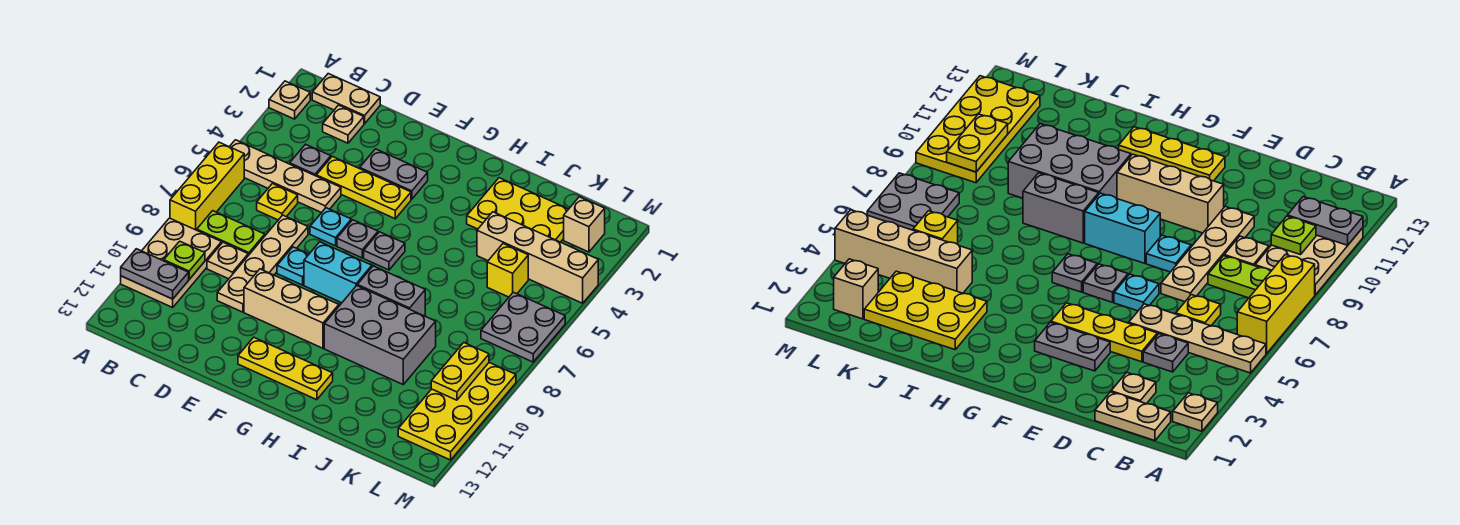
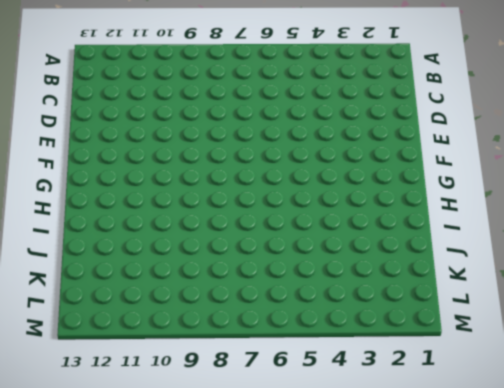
none -> tan 1x1 plate [269,81,310,119]
none -> tan 1x4 plate [230,140,341,213]
none -> yellow 1x3 brick [170,142,244,230]
none -> tan 2x3 plate [121,218,222,307]

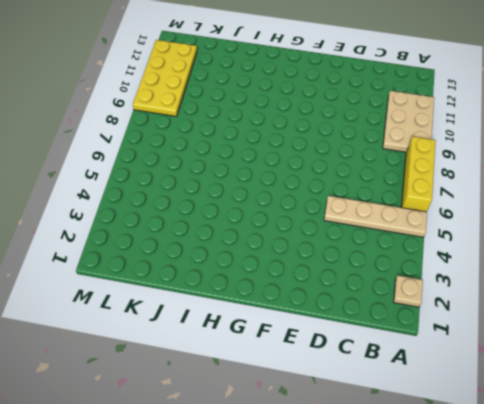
none -> tan 1x2 plate [312,74,380,124]
none -> lime 1x2 plate [197,211,265,255]
none -> tan 1x1 plate [323,105,364,143]
none -> grey 1x1 plate [290,144,331,176]

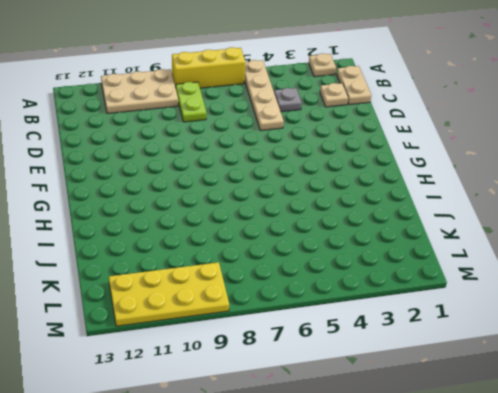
none -> yellow 1x1 plate [257,184,298,220]
none -> tan 1x1 plate [207,242,248,279]
none -> yellow 1x3 plate [316,156,411,219]
none -> tan 1x4 plate [217,215,308,312]

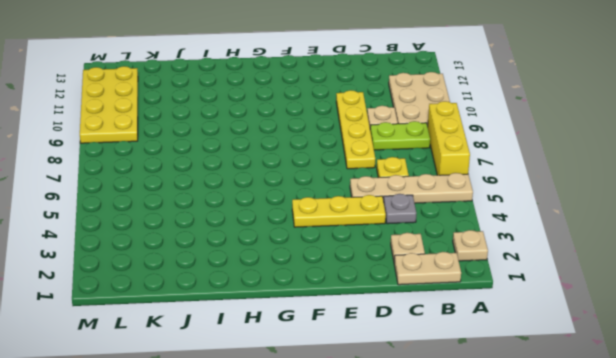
yellow 1x4 plate [336,90,375,169] -> tan 1x4 plate [217,215,308,312]
none -> grey 1x2 plate [360,149,428,199]
none -> cyan 1x1 plate [310,208,351,246]
none -> cyan 1x1 plate [277,247,309,285]
none -> tan 1x3 brick [244,269,339,348]

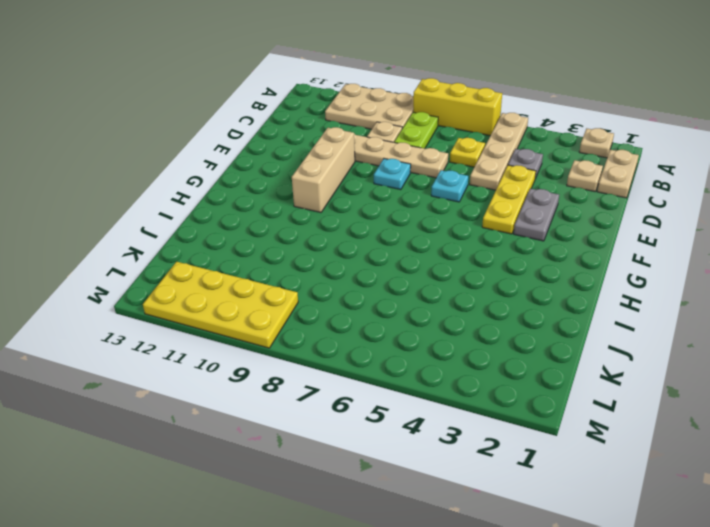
none -> grey 1x1 plate [337,220,378,258]
none -> cyan 1x2 brick [304,242,372,303]
none -> yellow 1x3 plate [238,337,333,400]
none -> grey 1x1 plate [364,232,405,270]

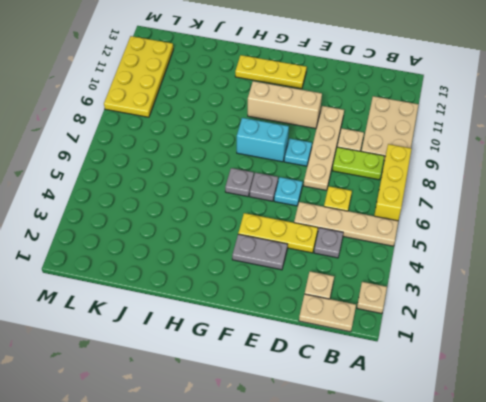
none -> grey 1x2 brick [357,266,425,316]
none -> grey 2x3 brick [324,286,436,384]
none -> yellow 2x3 plate [467,178,568,242]
none -> tan 1x4 brick [477,212,598,303]

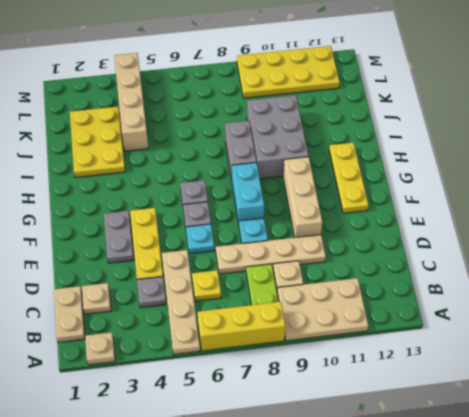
none -> yellow 1x1 brick [487,244,528,297]
none -> tan 1x1 brick [564,197,605,252]
none -> grey 2x2 plate [481,292,565,362]
none -> grey 1x2 plate [121,249,189,299]

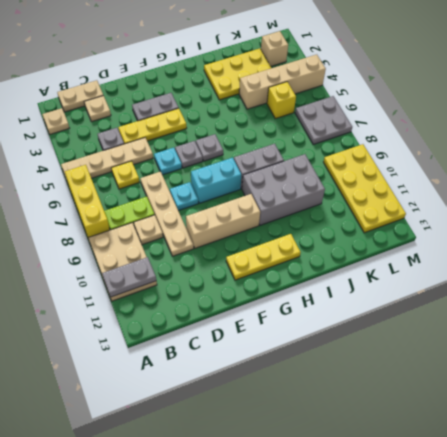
none -> lime 1x1 plate [164,241,205,279]
none -> yellow 1x2 plate [431,343,489,400]

